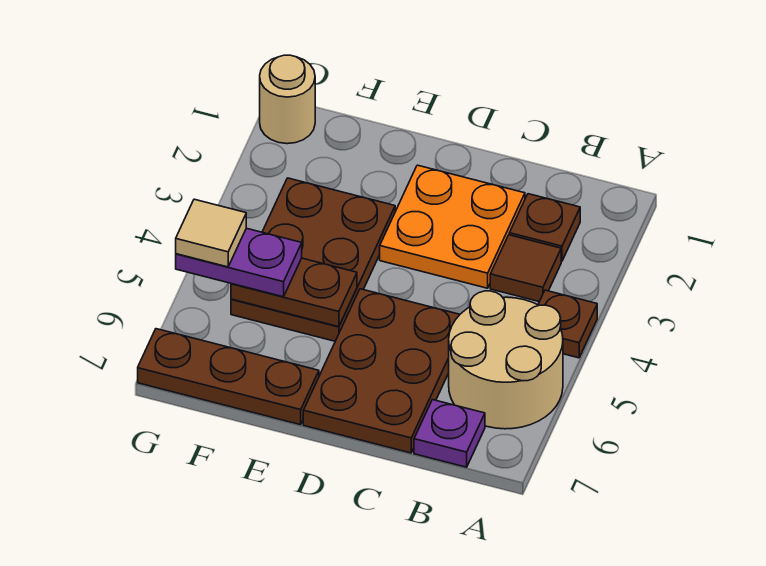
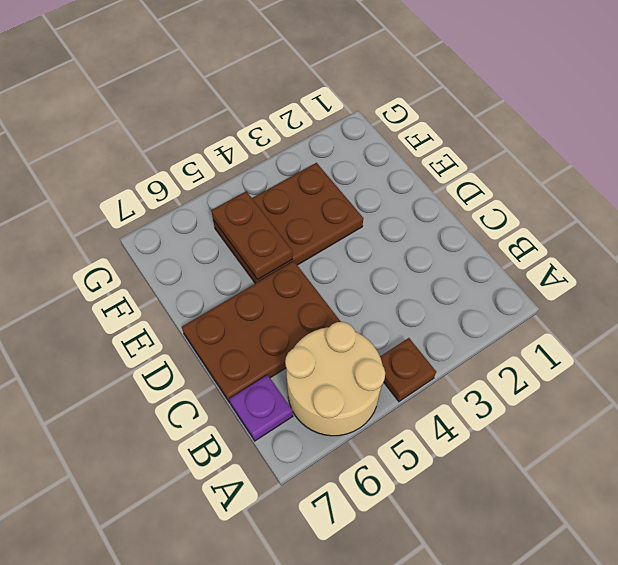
none -> brown 1x1 plate [509,194,580,261]
none -> brown 1x1 tile [490,235,561,302]
none -> orange 2x2 plate [380,165,525,288]

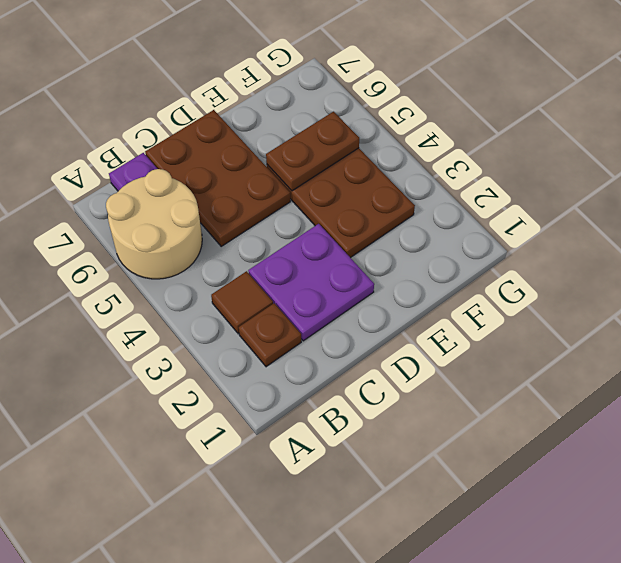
purple 2x2 plate [248,224,374,341] -> orange 2x2 plate [380,165,525,288]
none -> brown 1x1 plate [538,290,597,358]
none -> brown 1x3 plate [138,329,319,425]
none -> tan 1x1 round brick [260,55,315,144]

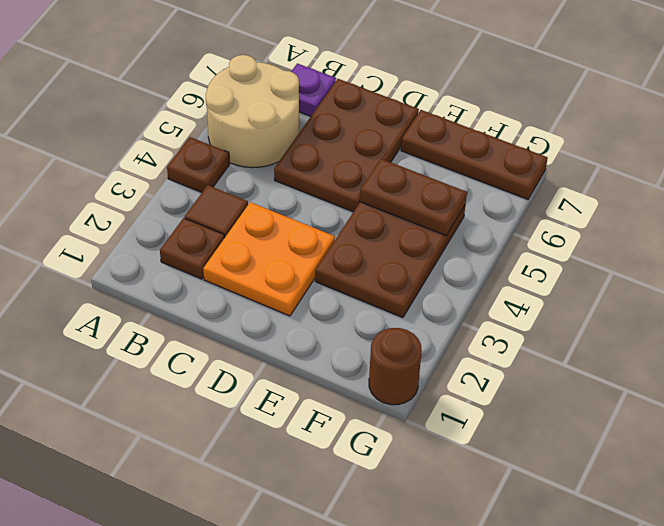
brown 1x1 round brick [369,328,422,405] -> tan 1x1 round brick [260,55,315,144]
none -> purple 1x2 plate [176,228,302,297]
none -> tan 1x1 tile [176,199,246,267]

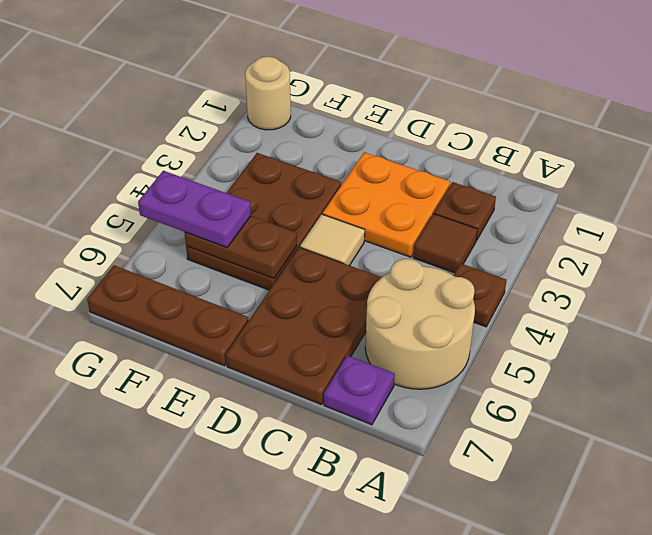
tan 1x1 tile [300,214,365,266] -> tan 1x1 tile moved to [176,199,246,267]

